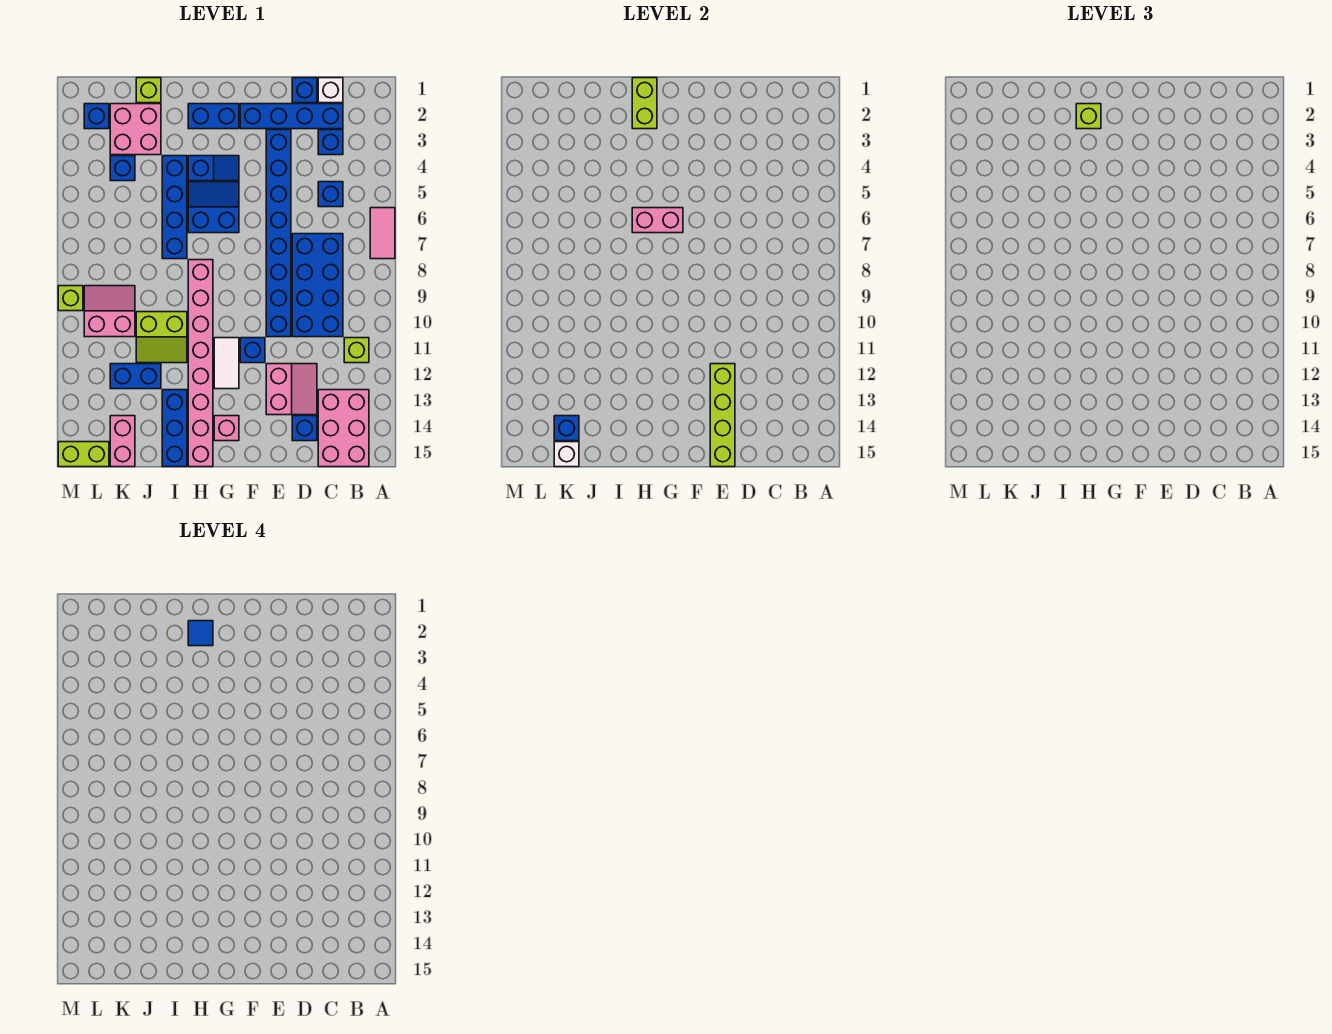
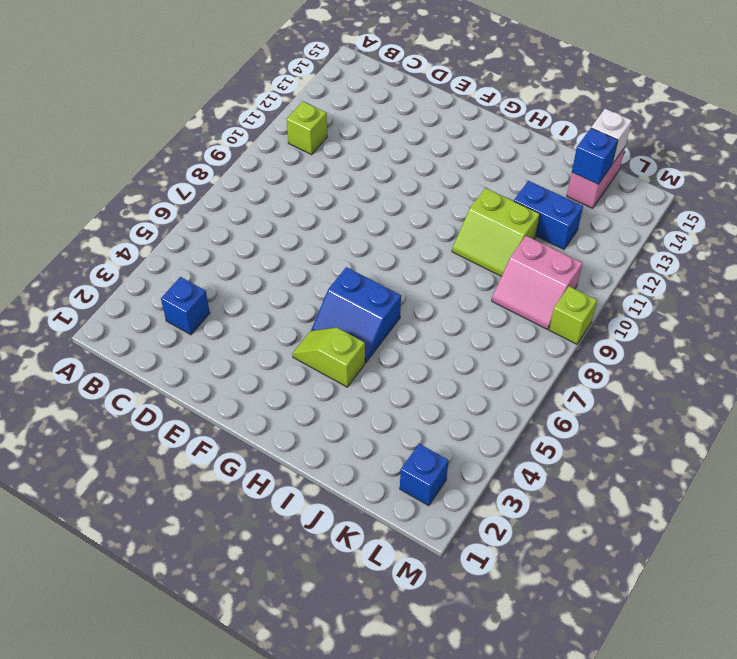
lime 1x2 slope [292,328,365,387] -> blue 1x2 slope [188,156,239,181]
lime 2x2 slope [452,188,540,276] -> lime 2x2 slope turned to [136,312,187,363]
none -> pink 1x2 tile [370,208,395,259]
none -> pink 2x3 brick [318,390,369,467]
none -> white 1x1 brick [318,78,343,103]
none -> blue 1x4 brick [240,104,343,129]

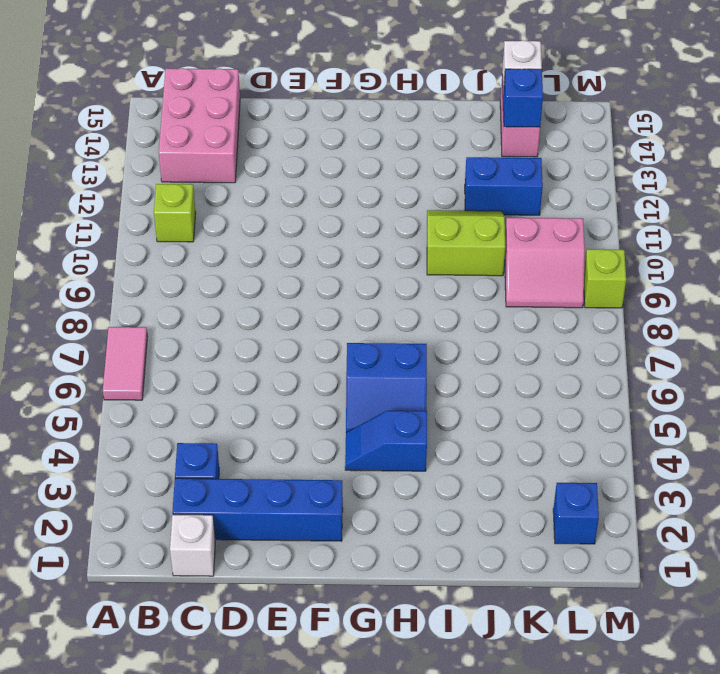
none -> blue 1x1 brick [318,182,343,207]
none -> blue 2x4 brick [292,234,343,337]
none -> blue 1x1 brick [292,78,317,103]
none -> pink 2x2 slope [266,364,317,415]

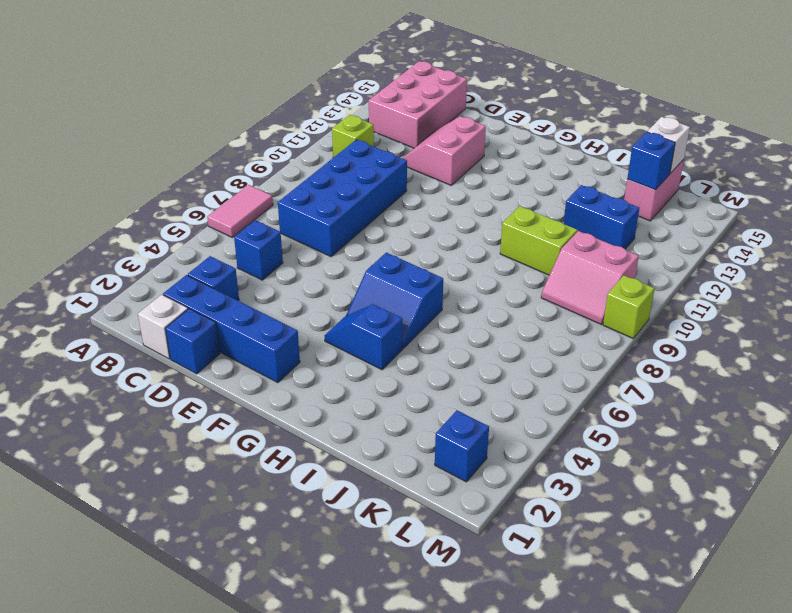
none -> blue 1x1 brick [292,416,317,441]
none -> blue 1x8 brick [266,130,291,337]
none -> blue 1x1 brick [240,338,265,363]
none -> blue 1x2 brick [188,104,239,129]

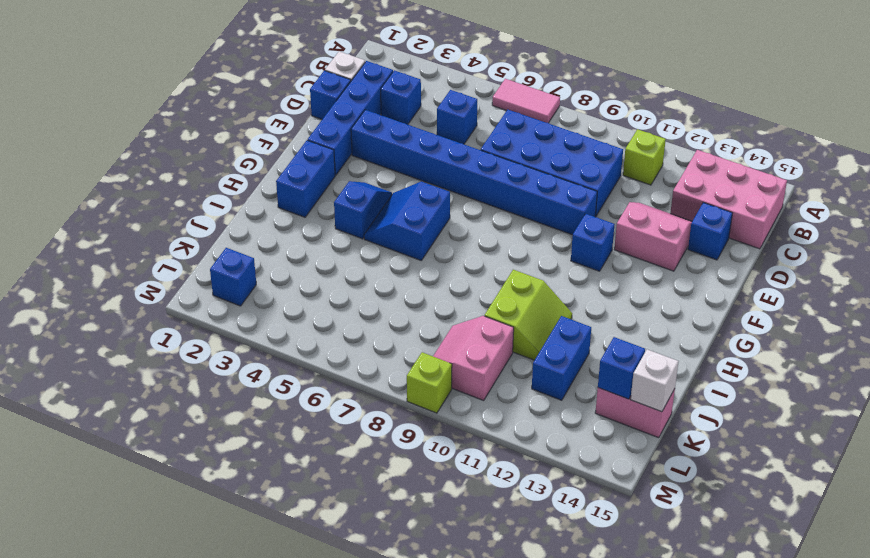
none -> white 1x2 tile [214,338,239,389]
none -> pink 1x1 brick [214,416,239,441]
none -> pink 1x8 brick [188,260,213,467]
none -> blue 1x4 brick [162,156,187,259]

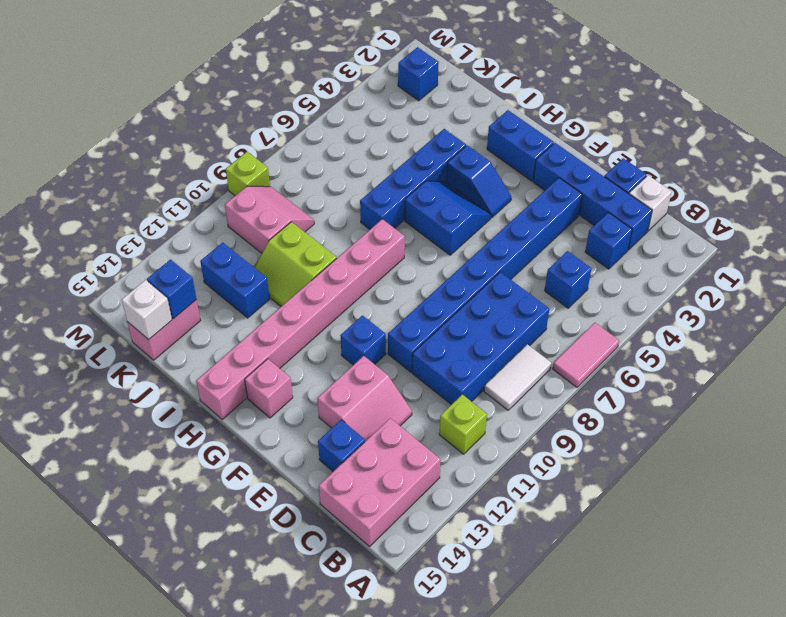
white 1x2 tile [484,344,551,410] -> white 1x2 tile moved to [214,338,239,389]
none -> blue 1x3 brick [162,390,187,467]
none -> lime 1x1 brick [136,78,161,103]
none -> pink 2x2 brick [110,104,161,155]
none -> blue 1x1 brick [110,156,135,181]

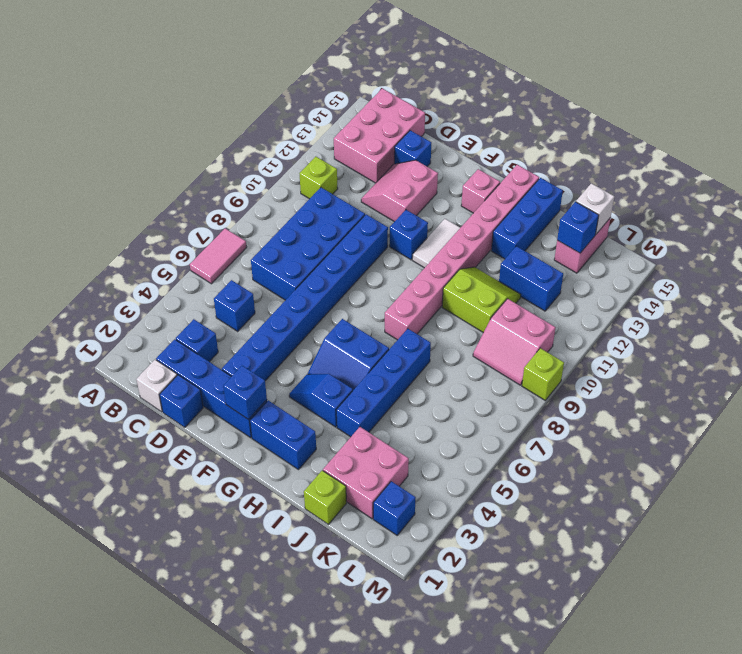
blue 1x1 brick [223,366,267,420] -> blue 1x1 brick moved to [110,156,135,181]
none -> lime 1x2 brick [58,442,109,467]
none -> lime 1x4 brick [710,364,735,467]
none -> pink 1x2 brick [632,208,683,233]
none -> lime 1x2 brick [632,78,657,129]

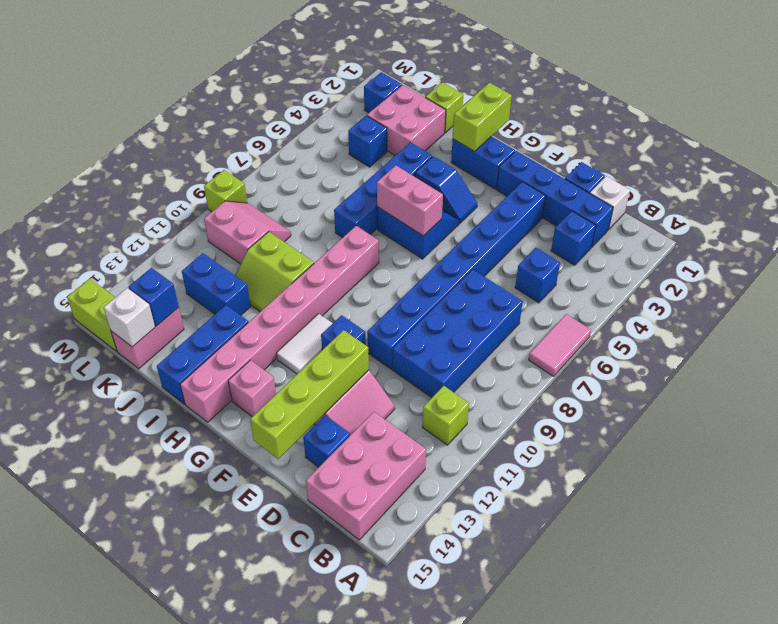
none -> lime 1x1 brick [1076,104,1101,129]
none -> blue 1x1 tile [188,621,213,646]

